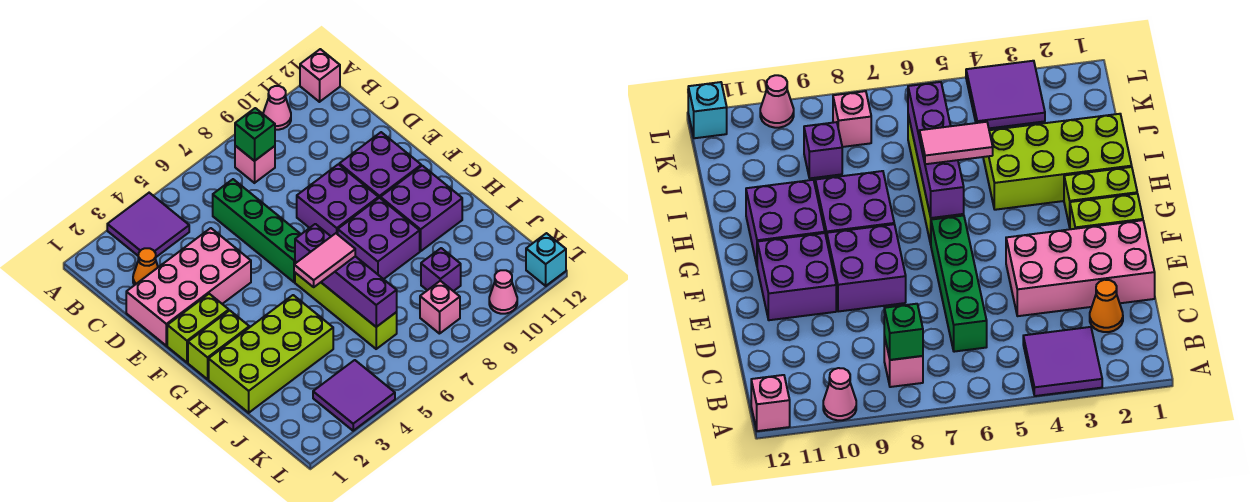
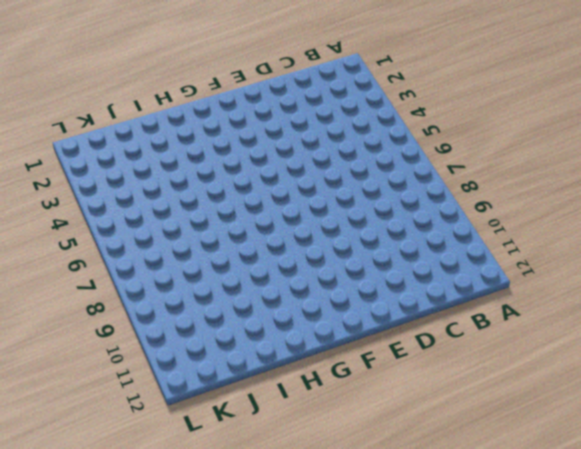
none -> purple 2x2 tile [107,193,189,257]
none -> pink 1x1 cone [263,86,291,130]
none -> pink 1x1 brick [300,49,340,102]

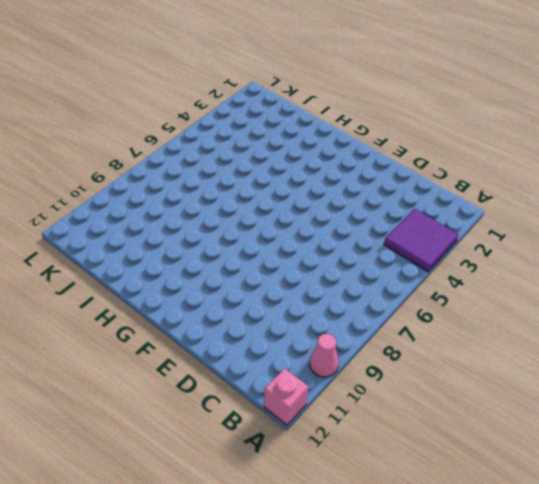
none -> pink 1x1 brick [235,146,275,183]
none -> orange 1x1 cone [133,248,158,285]
none -> green 1x4 brick [213,179,301,282]

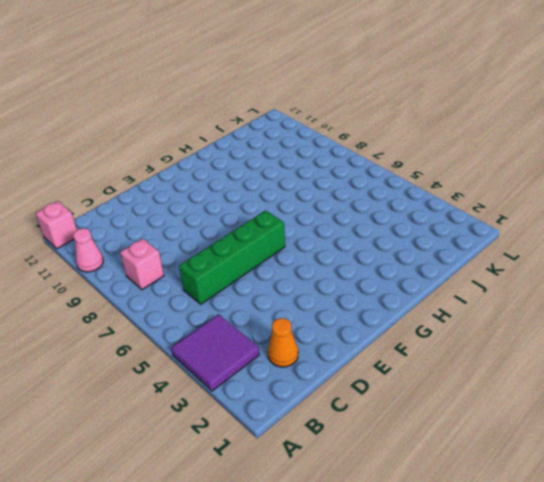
none -> pink 2x4 brick [126,228,251,346]
none -> purple 2x2 brick [297,164,379,236]
none -> purple 2x2 brick [339,132,421,198]

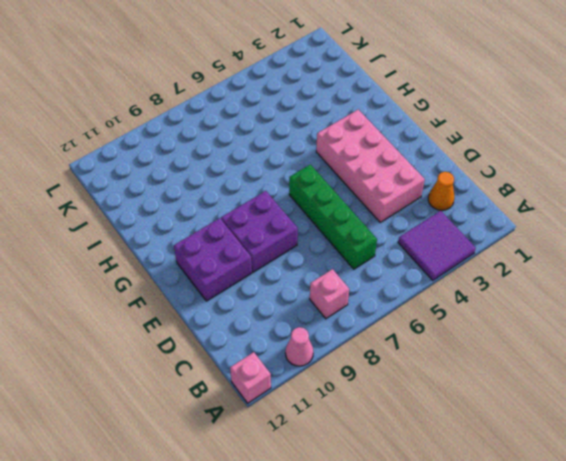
pink 2x4 brick [316,110,425,222] -> pink 2x4 brick turned to [126,228,251,346]
none -> lime 1x2 brick [167,294,229,362]
none -> lime 1x2 brick [188,310,249,379]
none -> lime 1x4 brick [295,261,397,349]

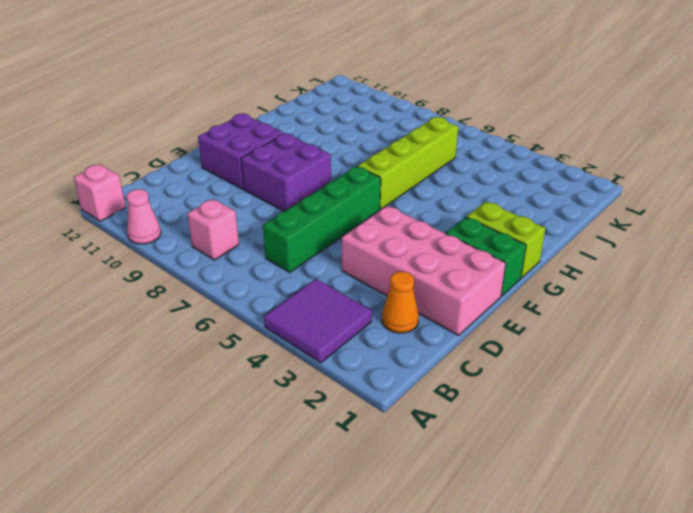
green 1x2 brick [445,217,526,296] -> lime 1x2 brick [167,294,229,362]
none -> purple 2x2 brick [338,198,420,279]
none -> purple 2x2 brick [381,166,462,251]
none -> lime 2x4 brick [209,295,333,413]

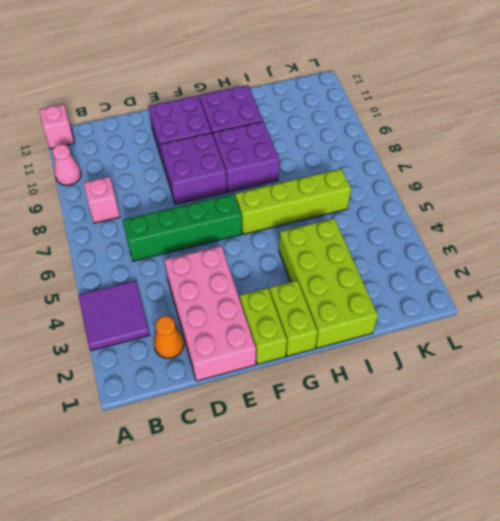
none -> purple 1x1 brick [421,248,461,291]
none -> purple 2x2 tile [313,360,395,431]
none -> pink 1x1 brick [420,281,460,334]

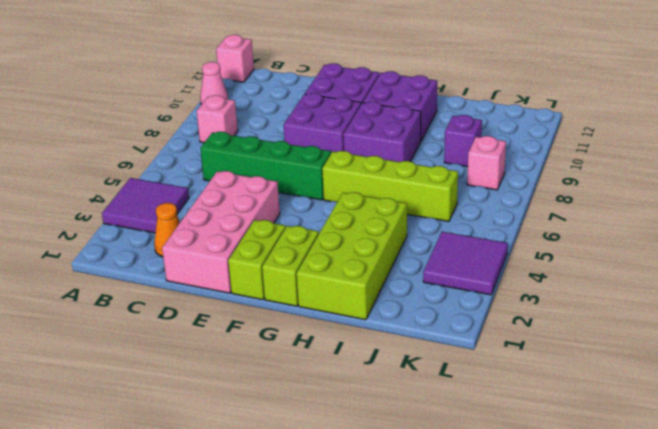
none -> pink 1x1 cone [489,270,517,314]
none -> cyan 1x1 brick [526,233,566,286]
none -> green 1x1 brick [235,108,275,161]

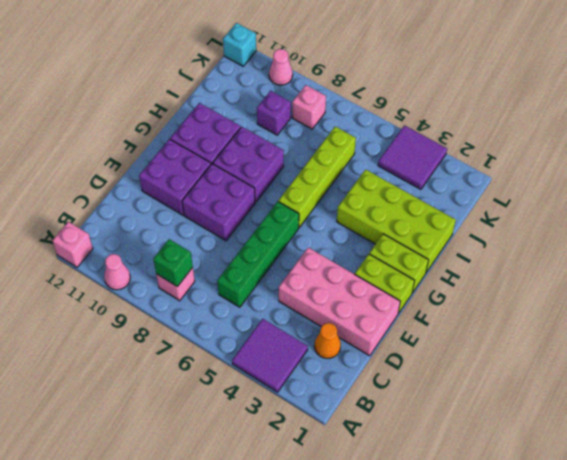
none -> purple 1x4 brick [295,224,397,327]
none -> pink 1x2 tile [294,233,355,287]

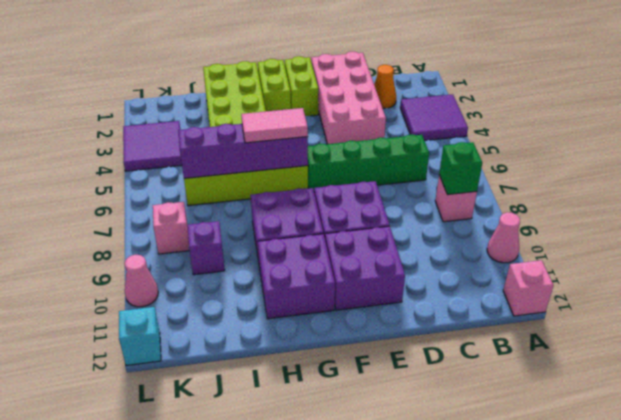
pink 1x2 tile [241,108,308,143] -> pink 1x2 tile turned to [294,233,355,287]

